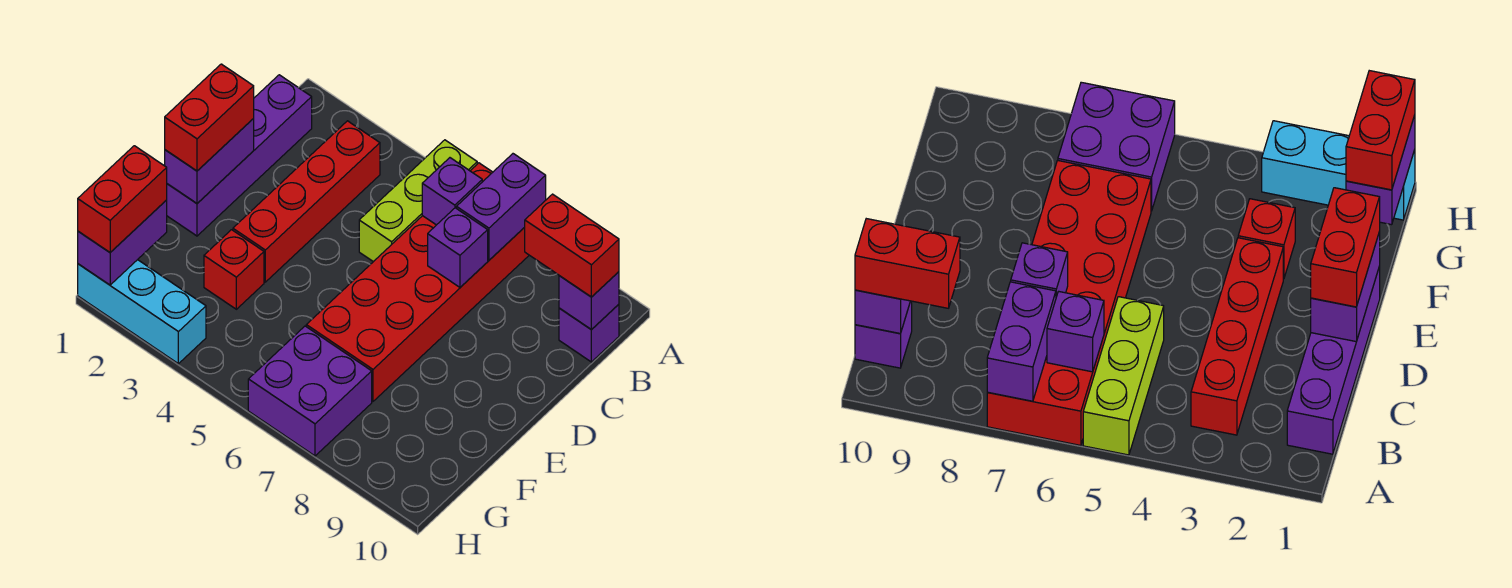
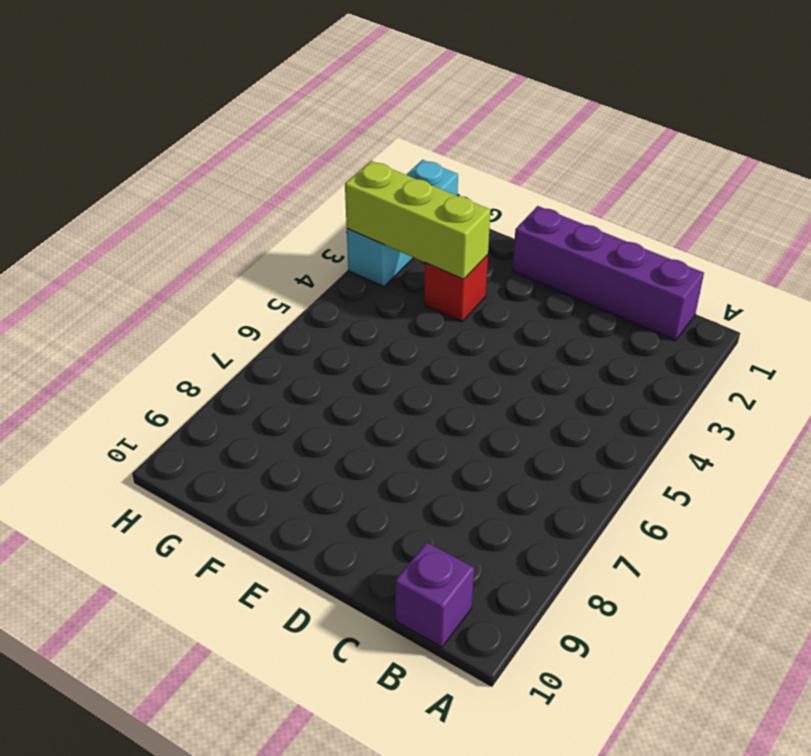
lime 1x3 brick [345,161,490,279] -> lime 1x3 brick moved to [359,140,477,262]
none -> red 2x6 brick [306,163,529,401]
none -> red 1x4 brick [233,121,380,282]
none -> purple 2x2 brick [248,326,372,456]

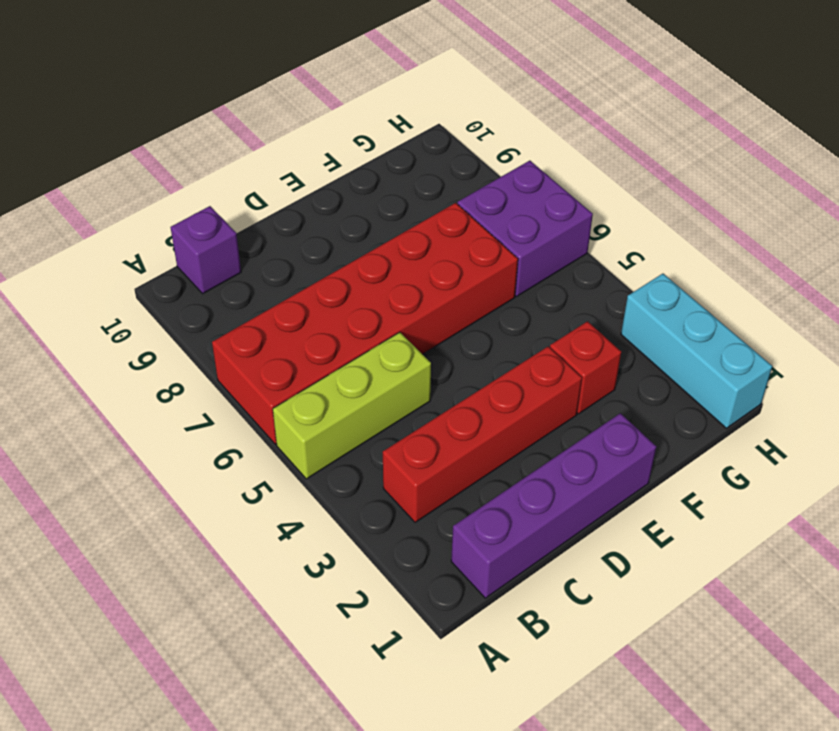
none -> purple 1x2 brick [456,154,546,260]
none -> purple 1x1 brick [422,158,482,225]
none -> purple 1x1 brick [559,272,619,330]

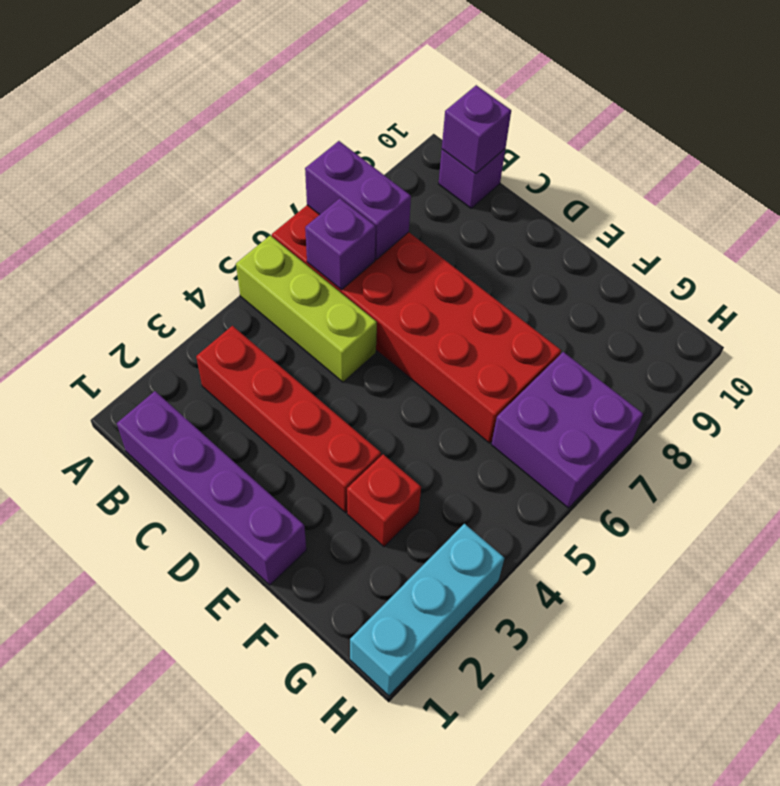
none -> purple 1x1 brick [428,208,488,287]
none -> purple 1x2 brick [165,119,254,203]
none -> purple 1x2 brick [78,200,167,285]

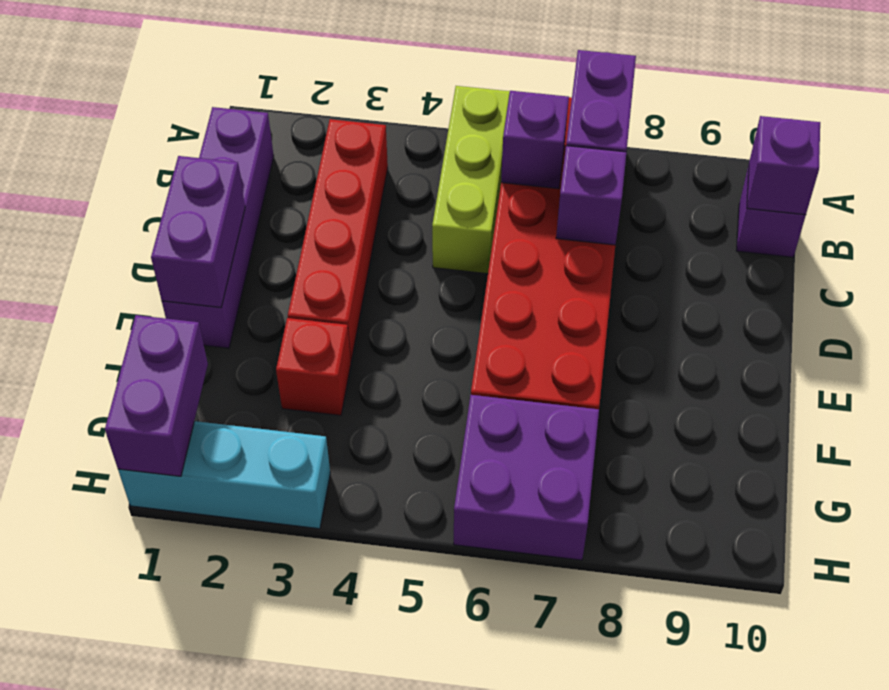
none -> red 1x2 brick [524,194,619,297]
none -> red 1x2 brick [165,64,254,171]
none -> red 1x2 brick [78,146,167,252]

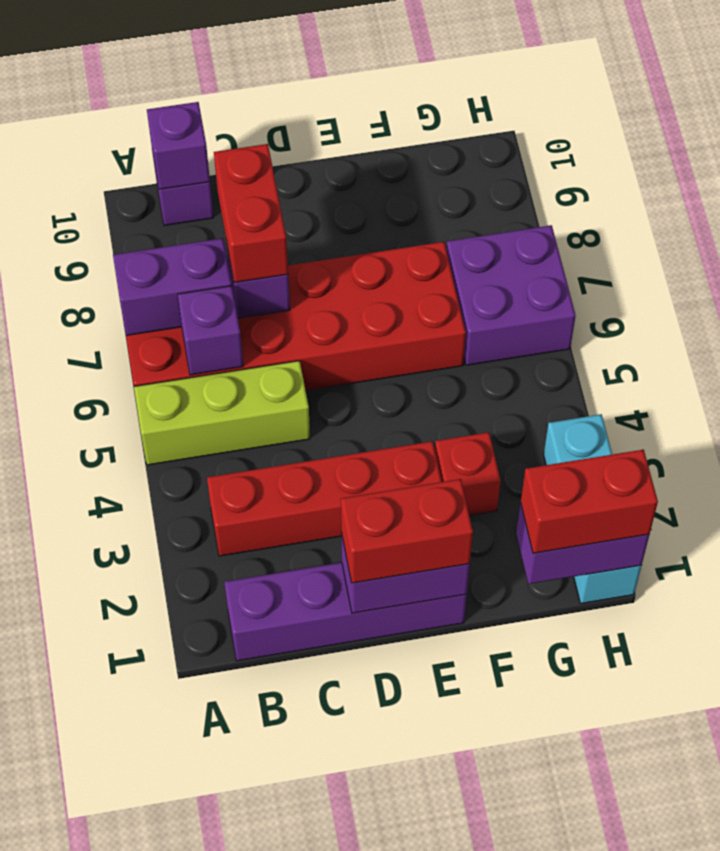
red 1x2 brick [214,144,288,283] -> red 1x2 brick moved to [524,194,619,297]

